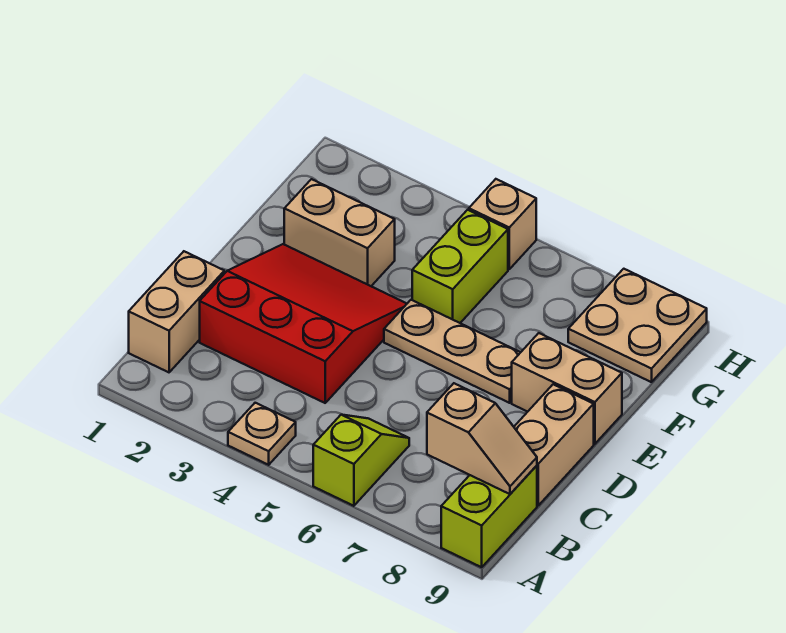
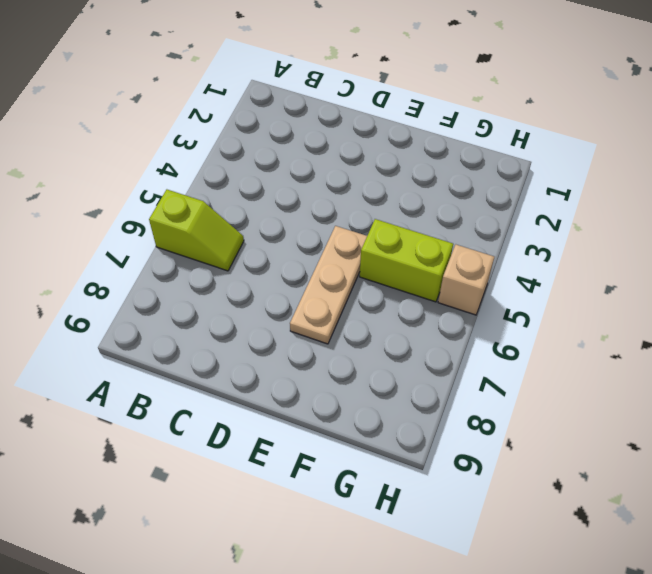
none -> tan 1x1 plate [228,403,296,465]
none -> lime 1x2 brick [441,466,537,567]
none -> tan 1x2 brick [129,251,224,372]

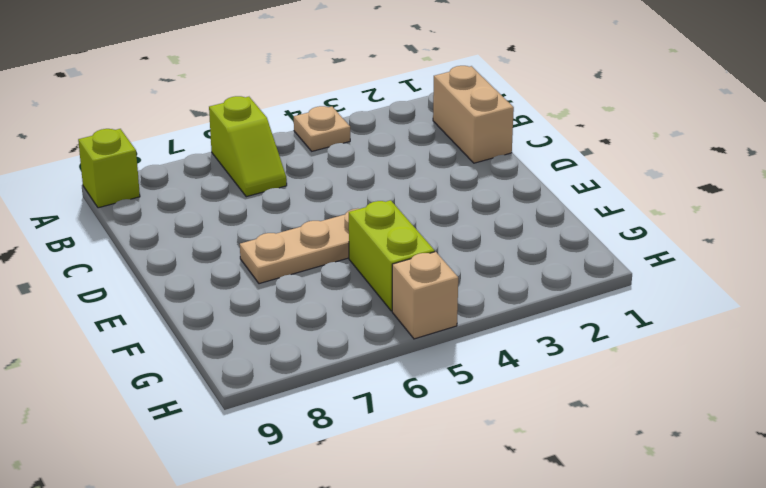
lime 1x1 brick [78,129,140,208] -> lime 1x2 brick [441,466,537,567]
none -> red 3x3 slope [200,244,407,403]
none -> tan 1x2 brick [514,384,594,505]
none -> tan 1x2 brick [512,333,622,444]

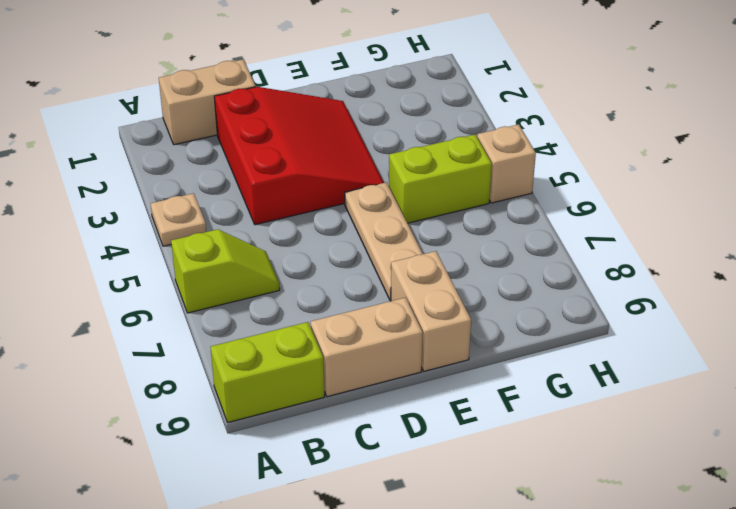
none -> tan 1x2 brick [284,179,395,286]
none -> tan 2x2 plate [568,269,707,382]
none -> tan 1x2 slope [427,383,537,494]

